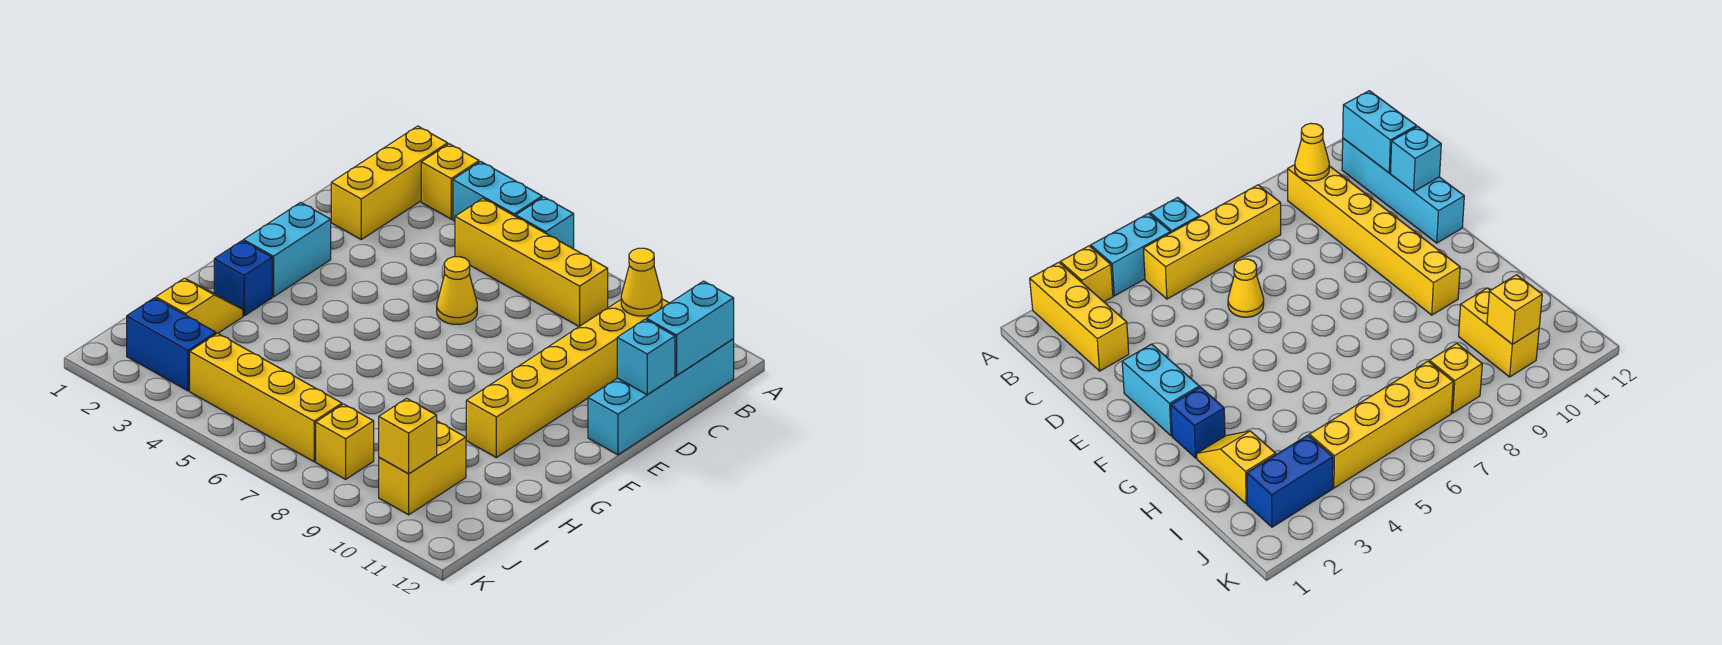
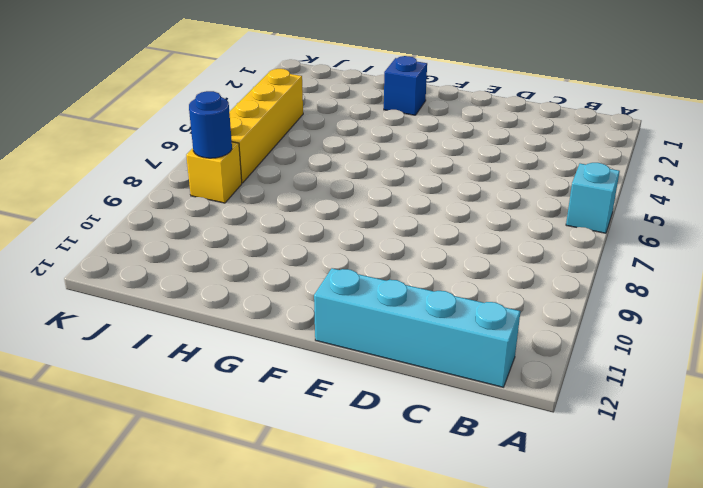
blue 1x1 round brick [189,91,232,158] -> none
none -> yellow 1x3 brick [331,126,448,239]
none -> yellow 1x1 brick [421,144,479,219]
none -> cyan 1x2 brick [453,162,542,221]

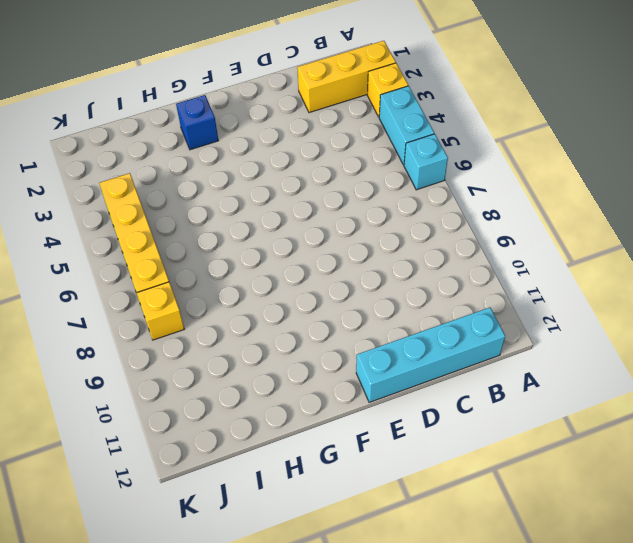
none -> yellow 1x4 brick [455,198,608,327]
none -> yellow 1x6 brick [466,299,669,458]
none -> yellow 1x1 cone [437,257,477,324]

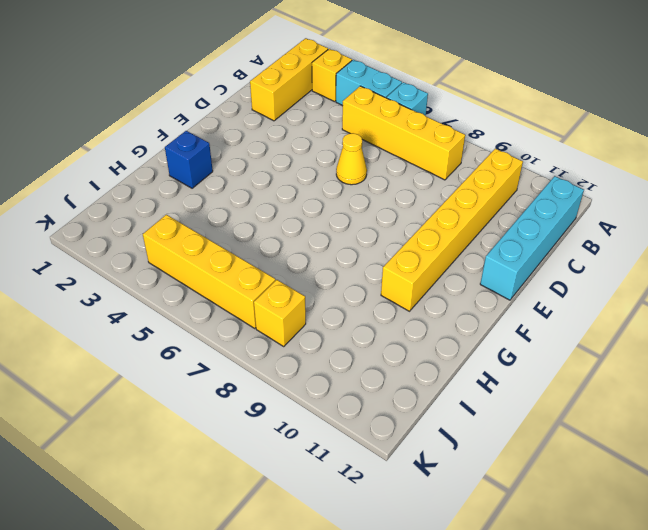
none -> cyan 1x2 brick [244,202,331,297]
none -> yellow 1x2 slope [156,278,243,334]
none -> yellow 1x2 brick [379,421,466,515]

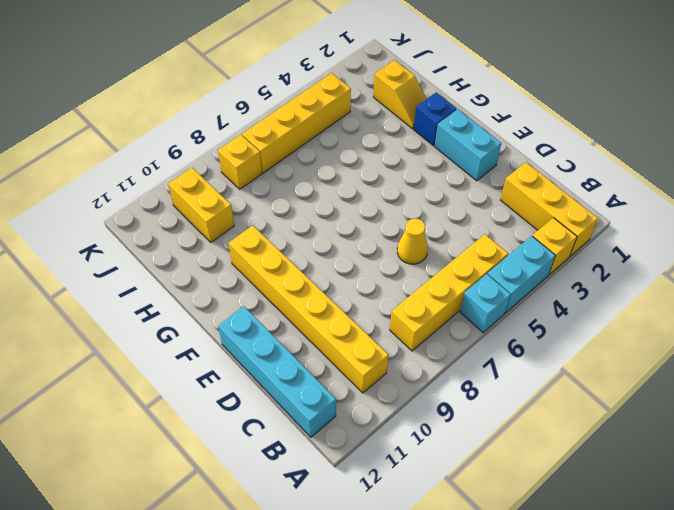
none -> blue 1x2 brick [127,298,216,391]
none -> yellow 1x1 cone [621,248,662,316]
none -> cyan 1x2 brick [647,281,734,376]

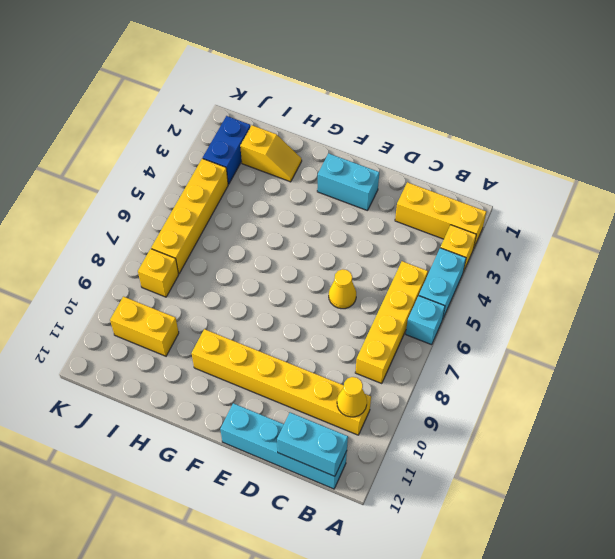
none -> blue 1x1 brick [214,241,272,316]
none -> cyan 1x1 brick [617,319,675,395]
none -> yellow 1x1 brick [379,398,437,474]

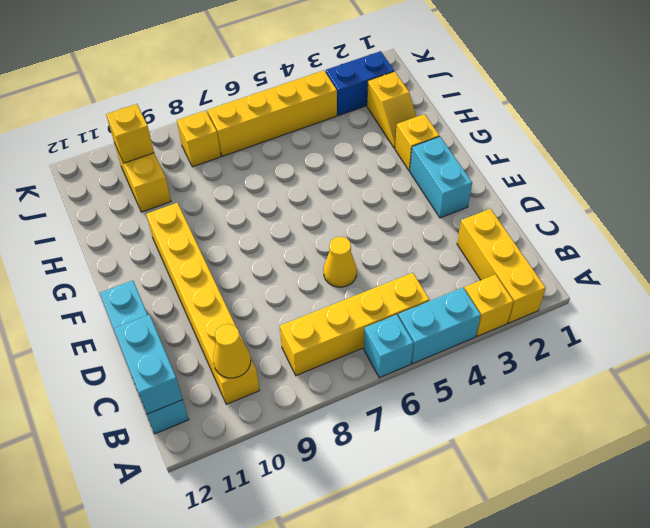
yellow 1x1 brick [395,114,439,171] -> blue 1x1 brick [214,241,272,316]
none -> cyan 1x1 brick [617,319,675,395]

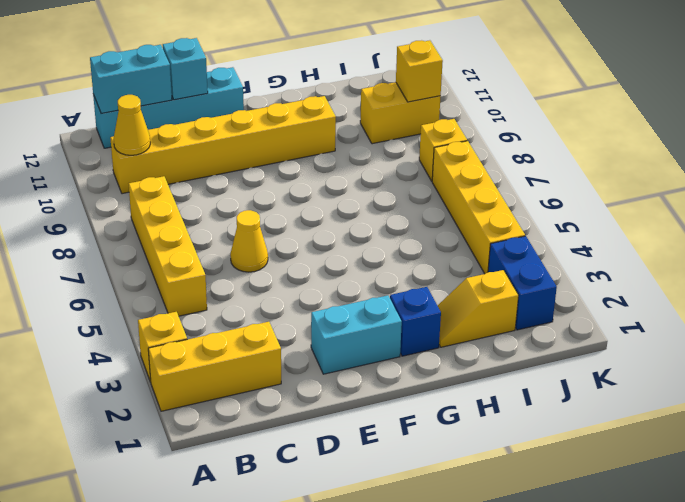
none -> cyan 1x2 brick [453,162,542,221]
none -> cyan 1x1 brick [516,197,574,249]

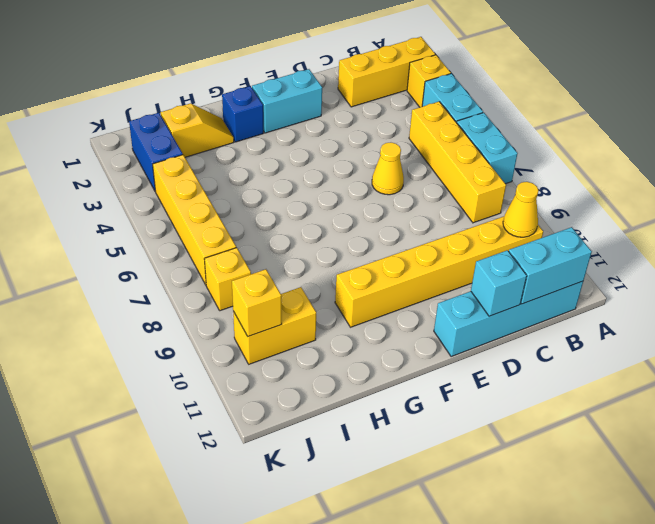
cyan 1x2 brick [457,113,518,184] -> cyan 1x1 brick [516,197,574,249]

